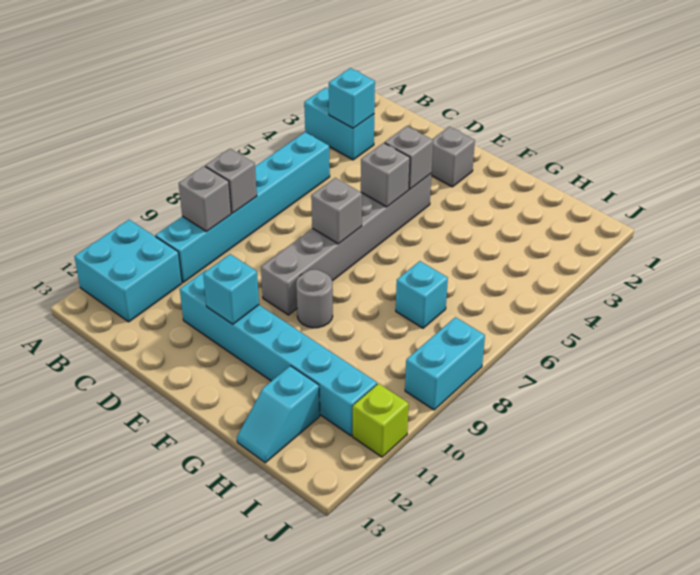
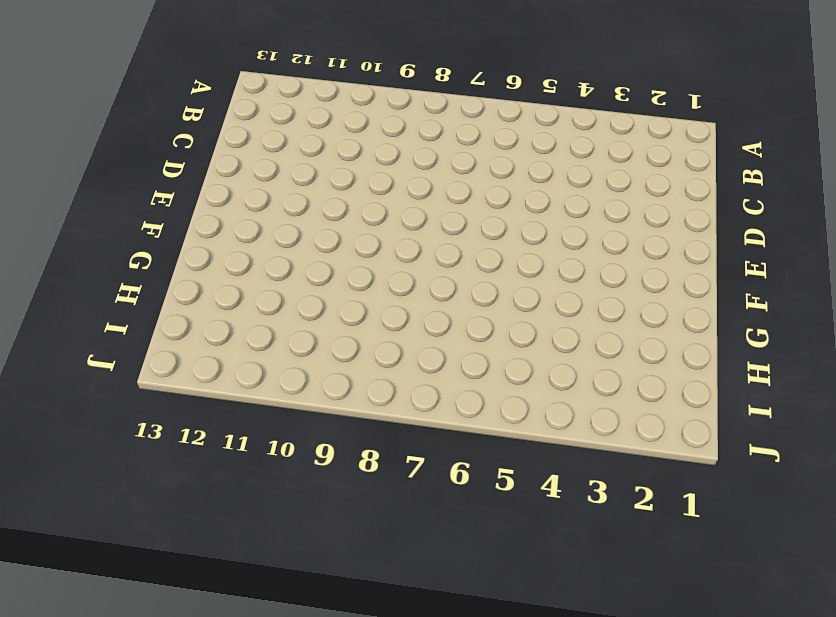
none -> cyan 1x2 brick [304,88,374,160]
none -> cyan 2x2 brick [74,220,182,322]
none -> cyan 1x6 brick [155,132,330,282]

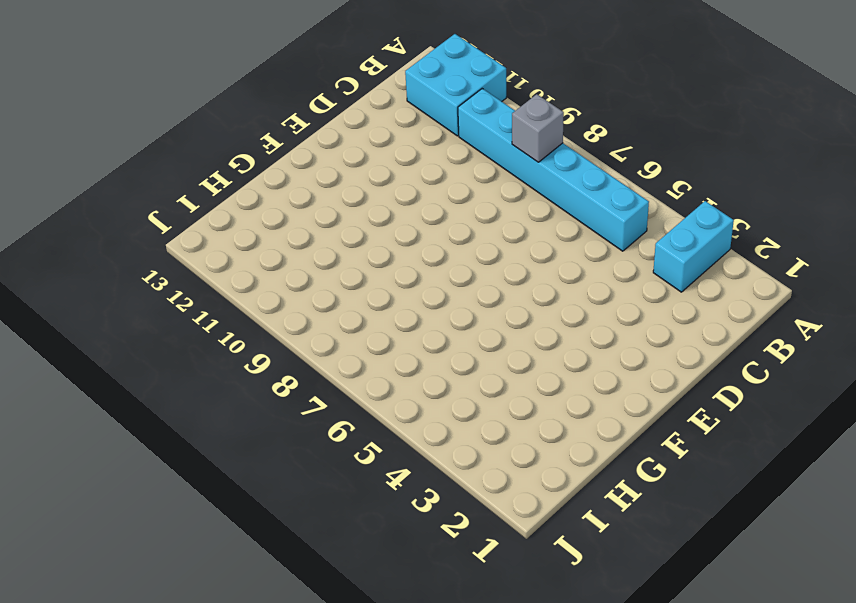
none -> cyan 1x6 brick [180,270,377,436]
none -> grey 1x1 brick [431,127,475,187]
none -> grey 1x6 brick [261,174,431,315]

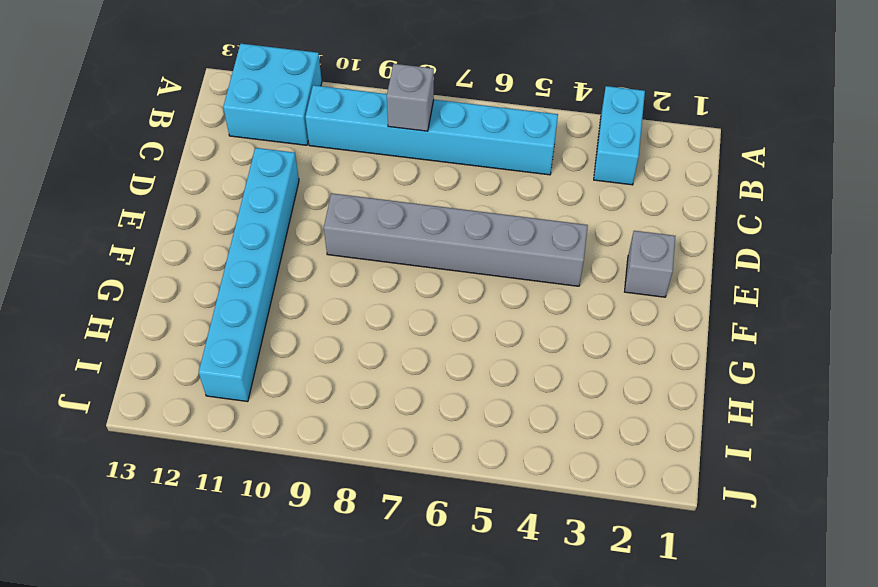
none -> grey 1x1 round brick [296,270,333,328]
none -> cyan 1x1 brick [396,261,448,328]
none -> cyan 1x2 slope [237,366,320,463]

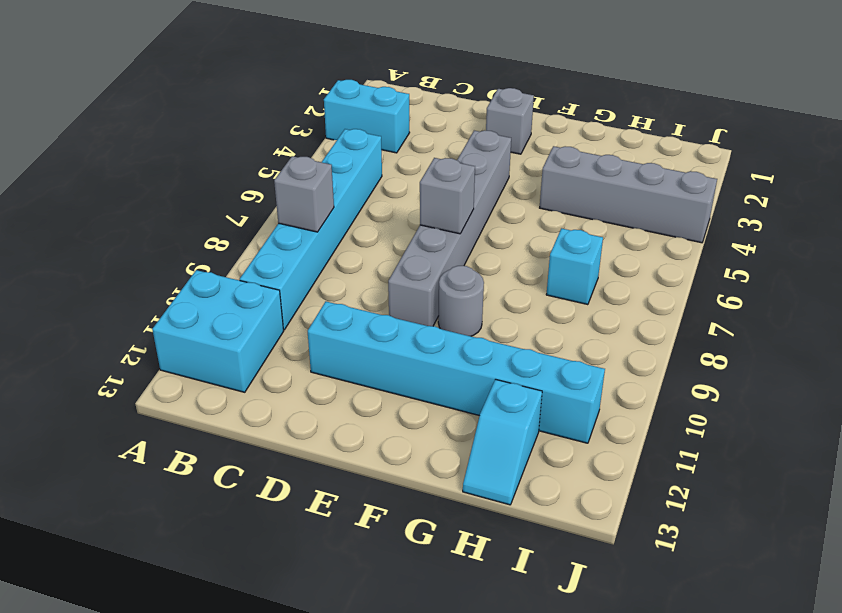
grey 1x4 brick [540,146,717,243] -> none
none -> cyan 1x2 brick [405,317,485,410]
none -> lime 1x1 brick [353,383,409,457]
none -> cyan 1x1 brick [329,68,375,128]

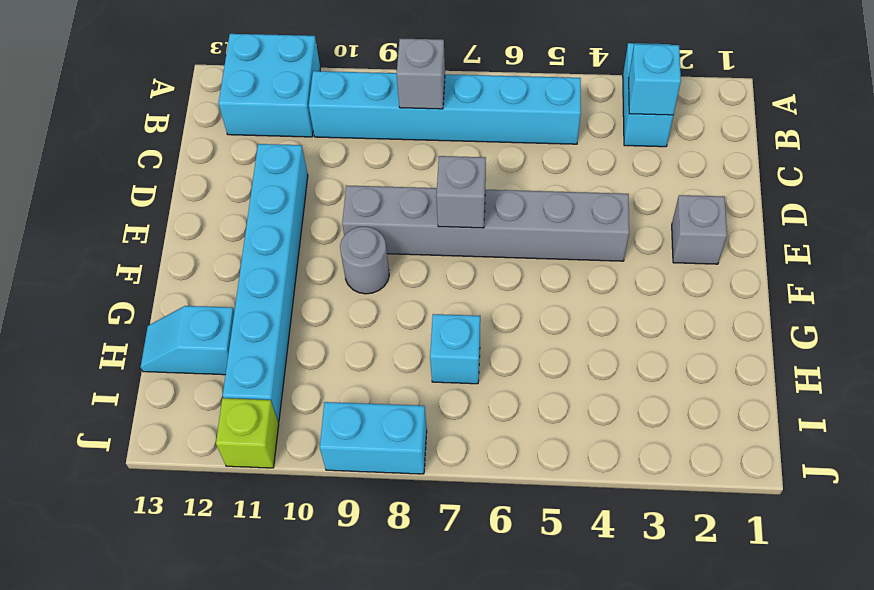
none -> grey 1x1 brick [179,166,231,231]
none -> grey 1x1 brick [385,126,433,189]
none -> grey 1x1 brick [361,143,410,207]

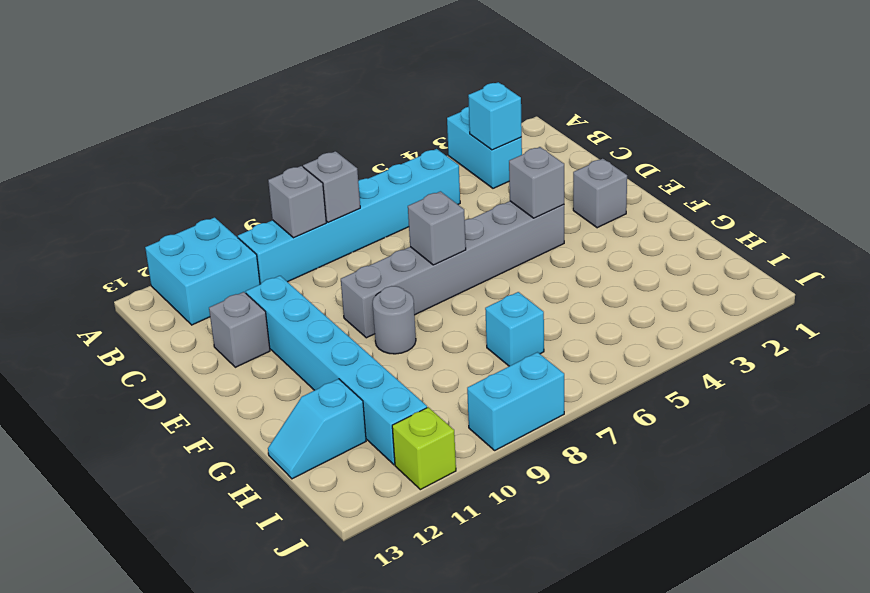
grey 1x1 brick [209,292,270,367] -> grey 1x1 brick moved to [361,143,410,207]
none -> cyan 1x1 brick [203,254,259,324]

